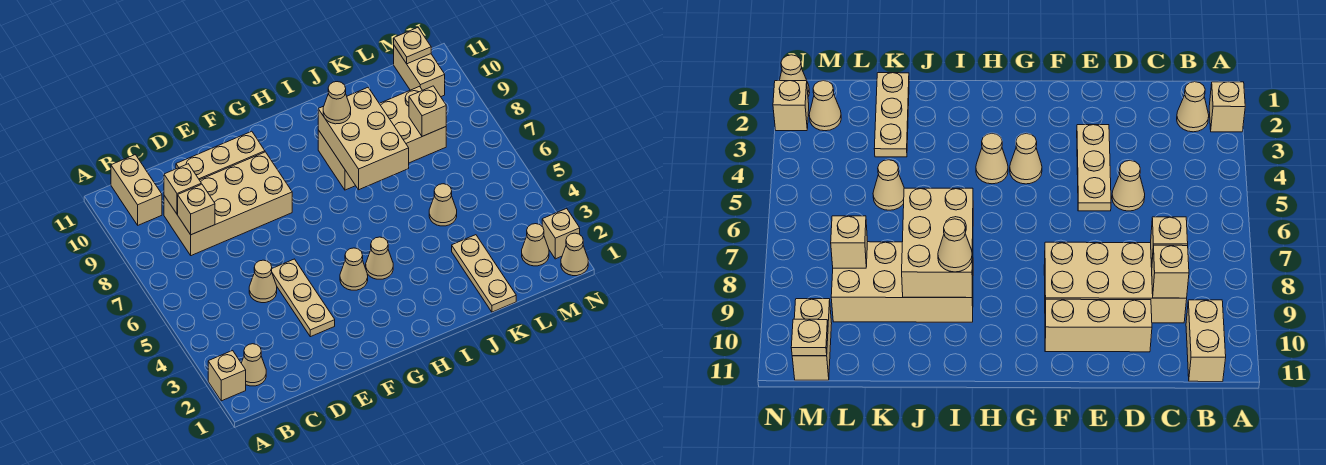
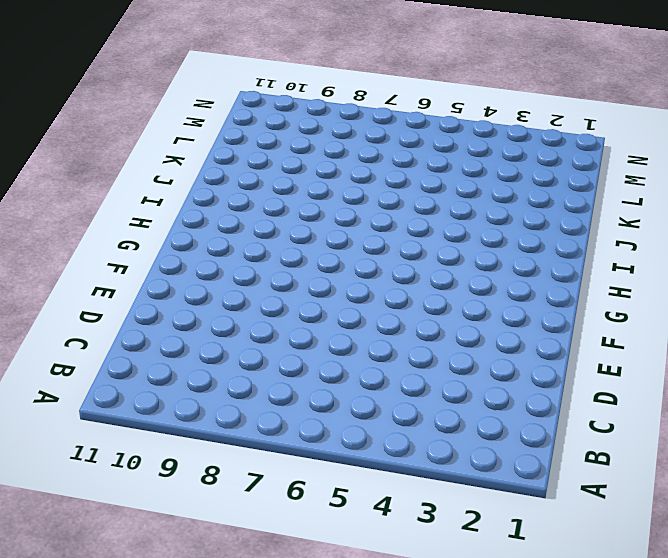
none -> tan 1x1 brick [208,351,246,401]
none -> tan 1x1 cone [241,344,266,386]
none -> tan 1x2 brick [111,155,162,225]

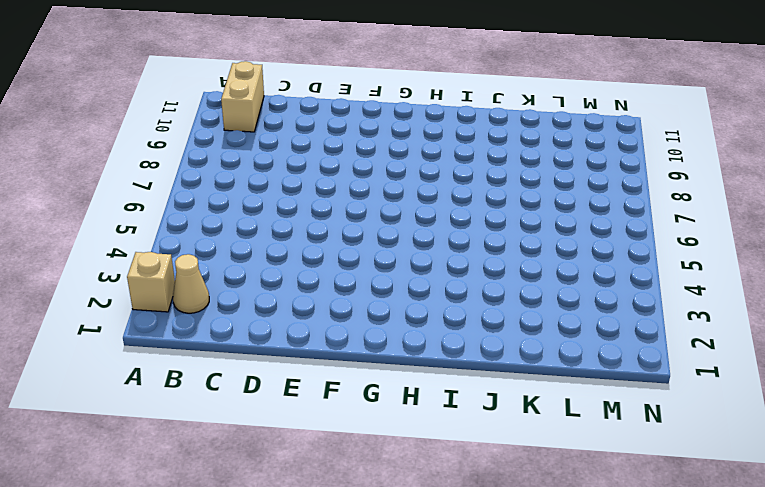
none -> tan 2x4 brick [164,152,292,256]
none -> tan 1x1 cone [249,260,277,303]
none -> tan 1x3 brick [176,131,265,180]

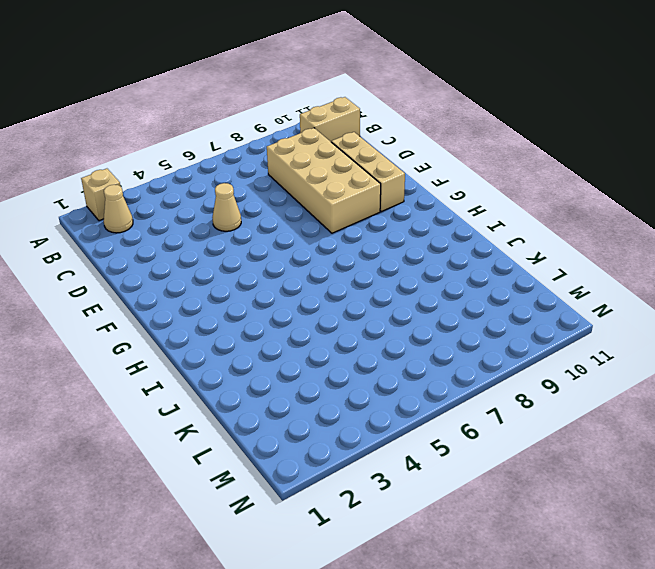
none -> tan 1x3 plate [272,259,335,337]
none -> tan 1x1 cone [340,248,368,290]
none -> tan 1x1 cone [366,237,393,279]

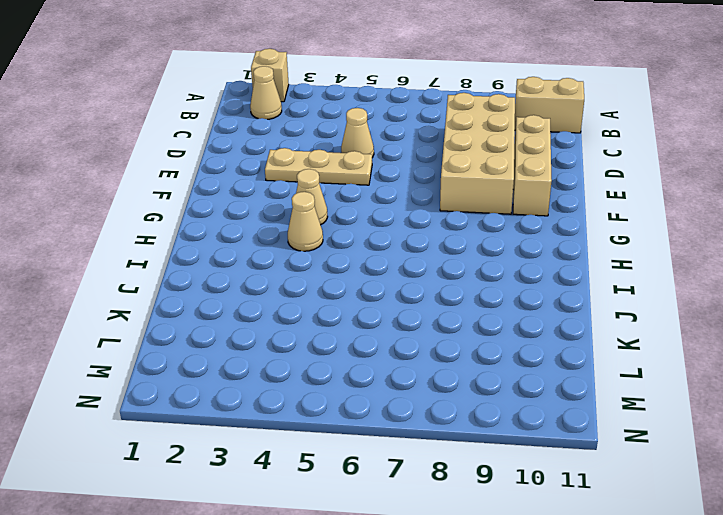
none -> tan 2x4 brick [318,86,446,190]
none -> tan 1x3 plate [452,235,516,312]
none -> tan 1x1 cone [429,184,457,226]

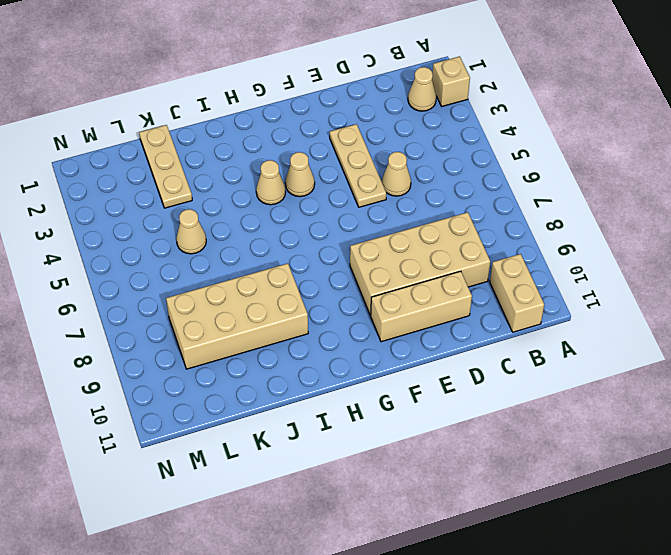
none -> tan 1x1 cone [522,224,549,266]
none -> tan 1x2 brick [394,46,445,97]
none -> tan 1x1 cone [561,233,588,276]

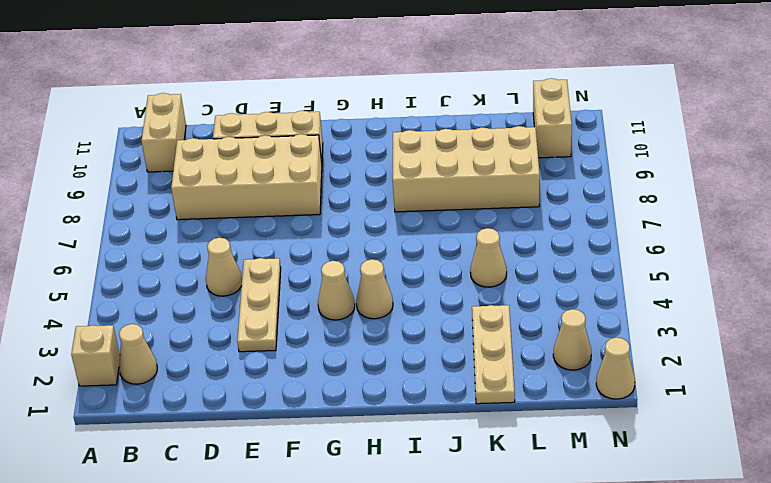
none -> tan 1x1 brick [542,208,580,259]
none -> tan 1x1 brick [178,184,215,235]
none -> tan 1x1 brick [164,164,201,214]

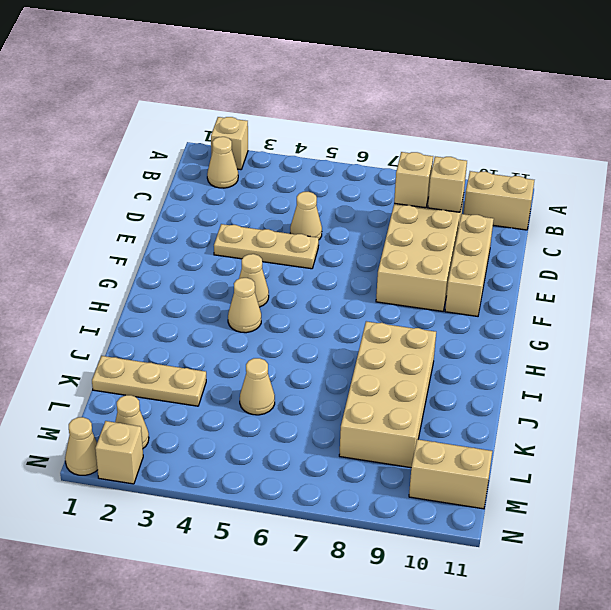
none -> tan 2x3 brick [318,88,409,190]
none -> tan 1x1 brick [409,86,446,136]
none -> tan 1x1 plate [394,28,431,64]

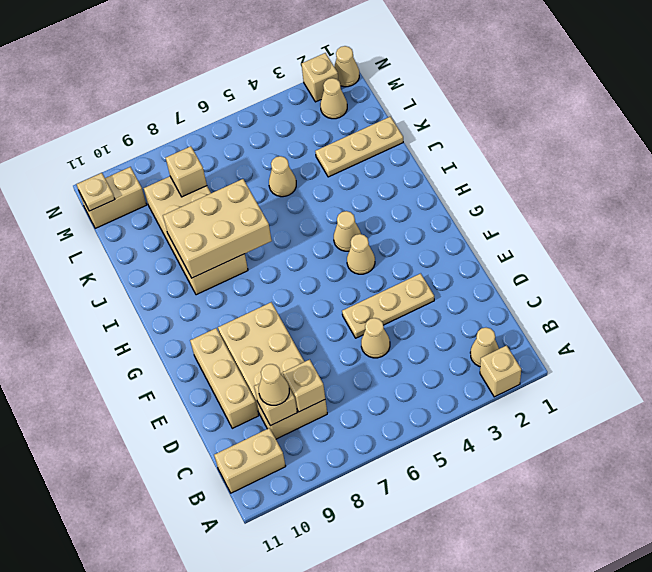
tan 1x1 cone [259,364,289,405] -> tan 1x1 cone moved to [323,82,351,124]

